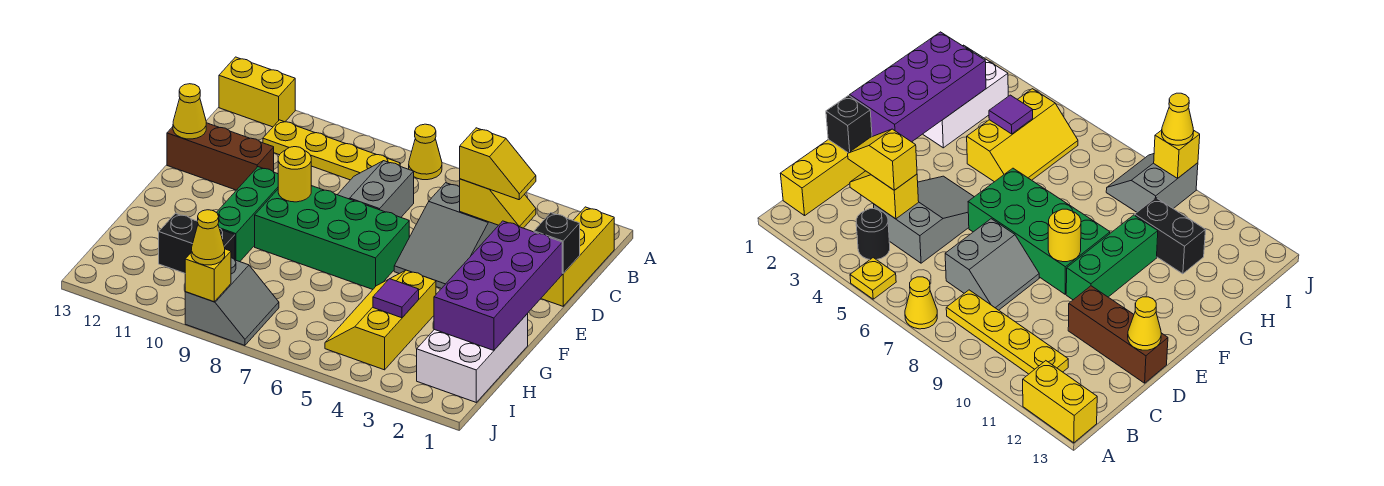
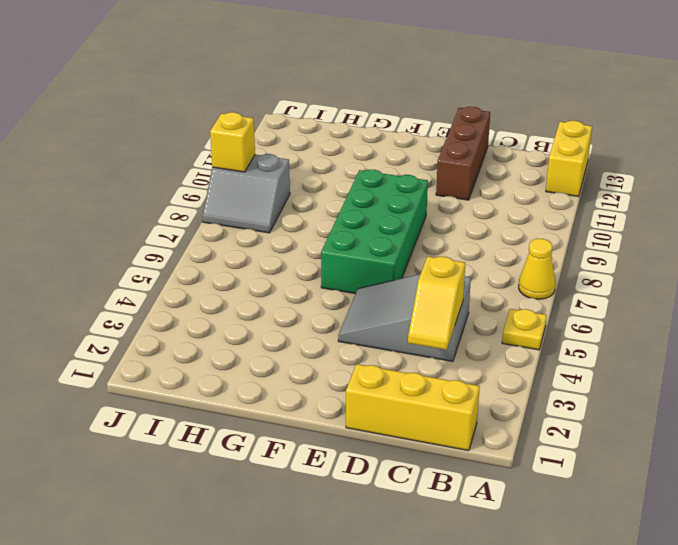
none -> black 1x1 round brick [856,209,890,260]
none -> yellow 1x4 plate [263,120,400,180]
none -> grey 2x2 slope [337,161,414,217]

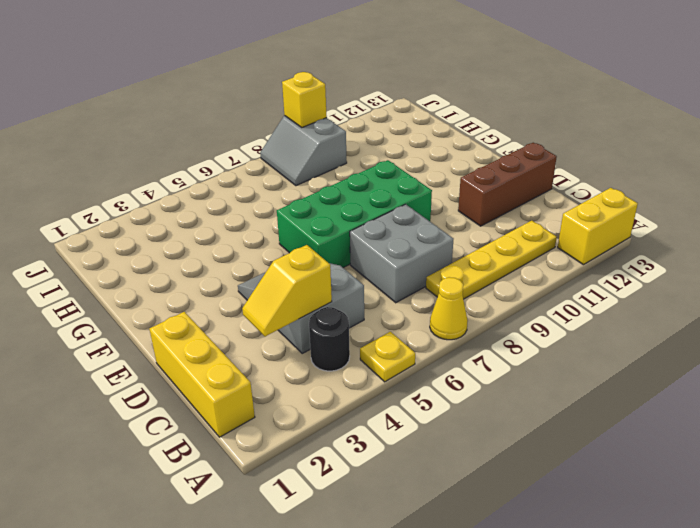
grey 2x2 brick [350,204,453,303] -> grey 2x2 slope [337,161,414,217]
none -> green 1x3 brick [217,167,278,262]
none -> white 2x3 brick [417,314,528,402]
none -> yellow 2x3 slope [325,270,436,370]

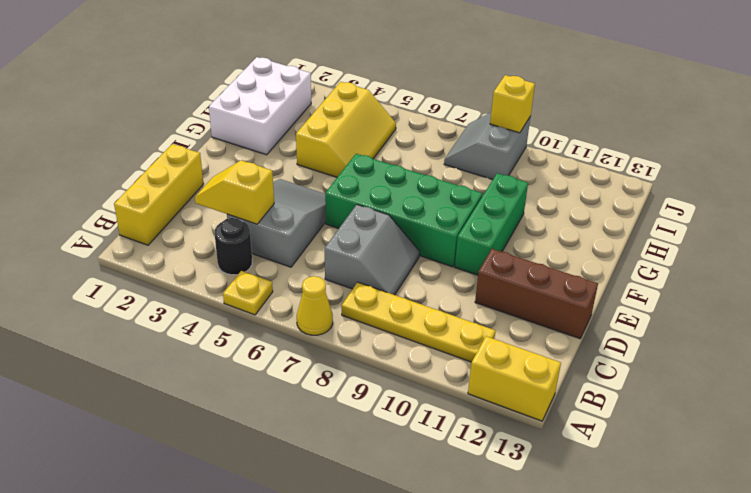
none -> black 1x2 brick [159,213,235,273]
none -> black 1x1 brick [534,213,580,274]
none -> yellow 1x1 cone [173,84,206,139]

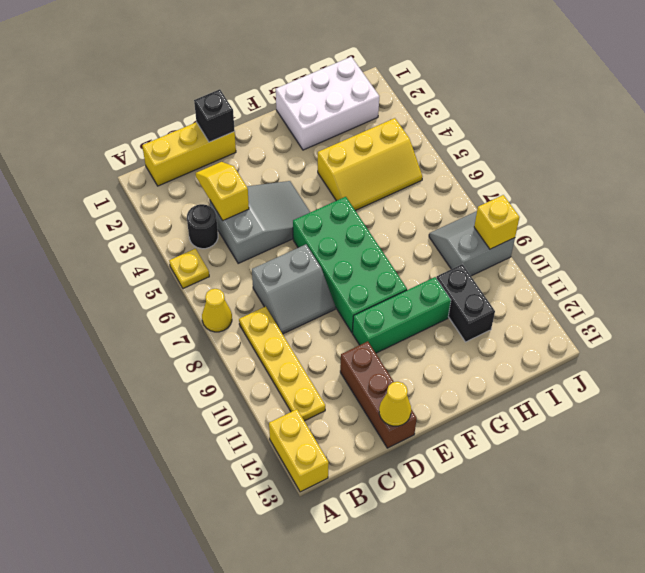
none -> purple 2x4 brick [434,221,562,350]
none -> yellow 1x1 round brick [278,147,311,202]
none -> purple 1x1 tile [373,279,419,318]

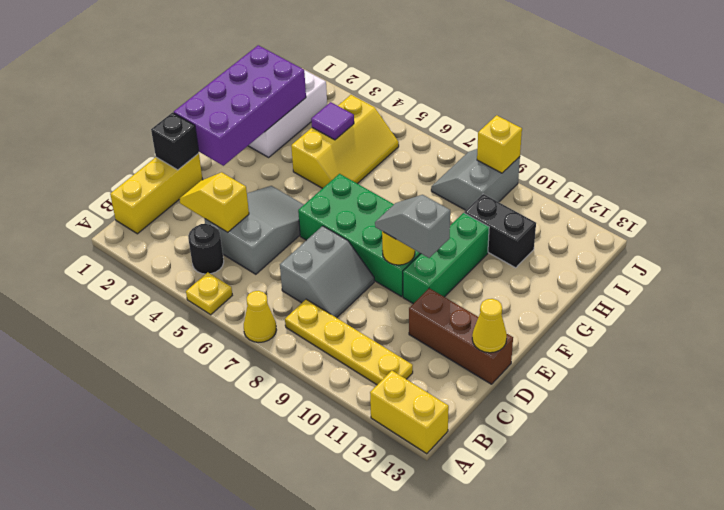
grey 1x2 slope [375,195,450,258] -> none
none -> yellow 1x2 slope [460,128,536,200]
none -> yellow 1x1 cone [191,210,225,265]

